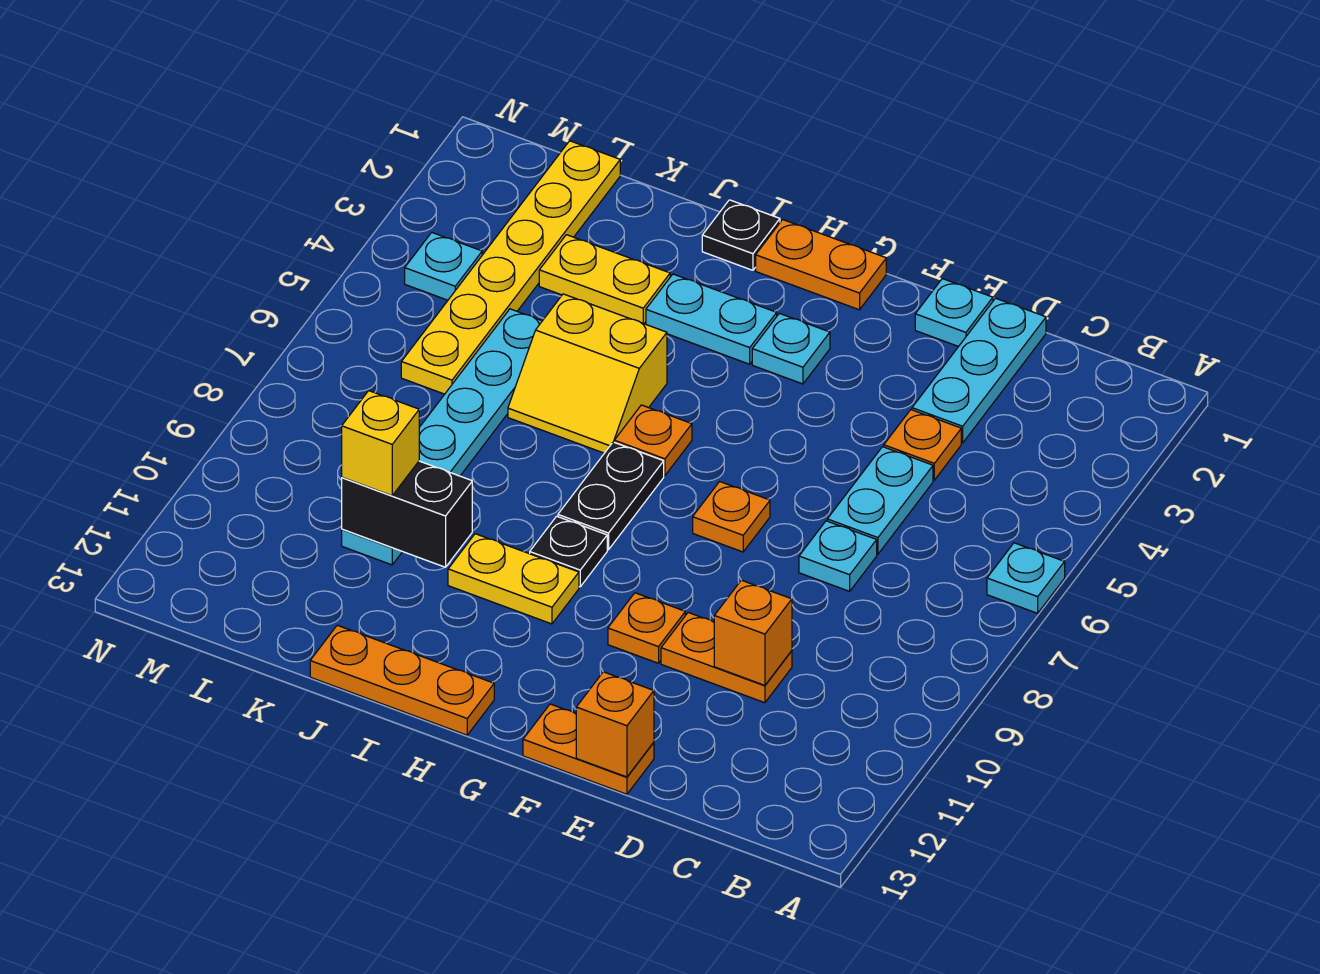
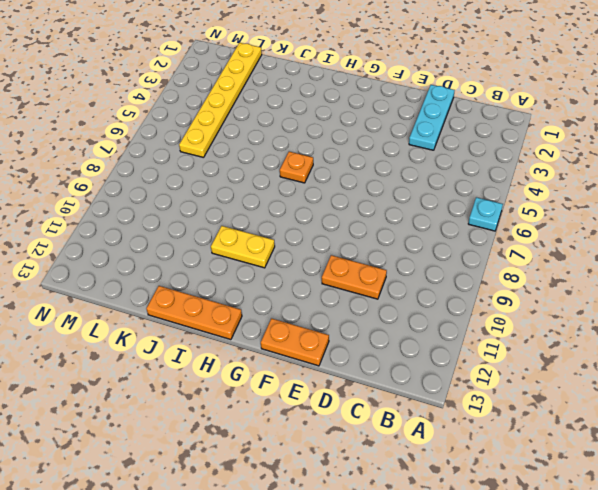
none -> orange 1x1 plate [884,410,961,480]
none -> cyan 1x2 plate [827,447,933,554]
none -> cyan 1x1 plate [799,521,877,591]

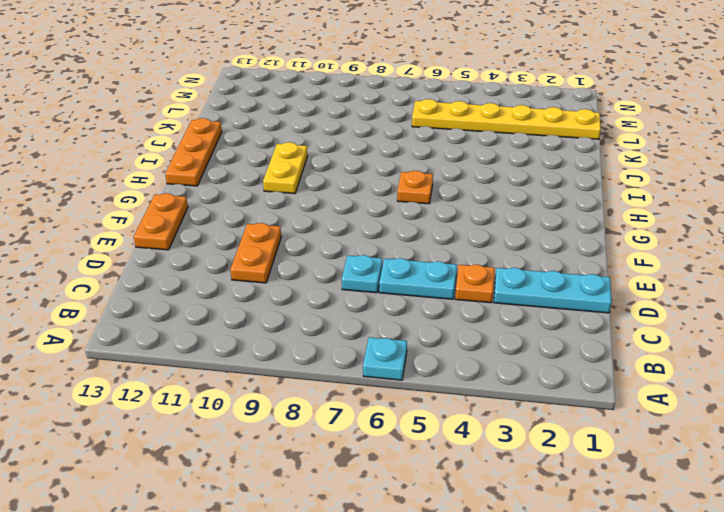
none -> cyan 1x1 plate [915,279,993,347]
none -> orange 1x1 plate [693,482,770,552]
none -> orange 1x1 plate [608,593,685,663]

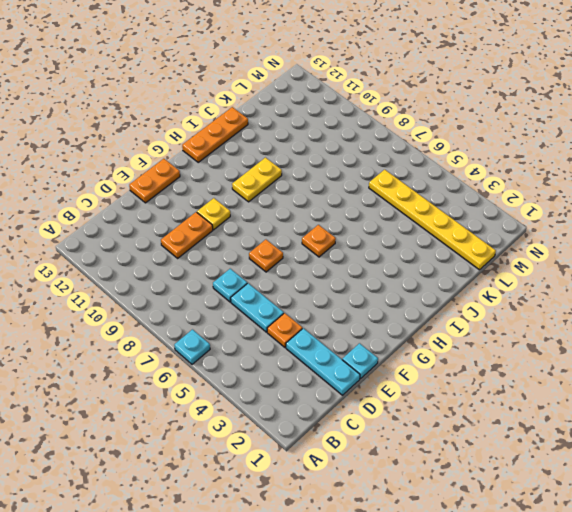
yellow 1x1 plate [197,198,230,230] -> orange 1x1 plate [608,593,685,663]
none -> orange 1x2 plate [756,220,886,310]
none -> cyan 1x1 plate [752,313,830,384]
none -> cyan 1x2 plate [646,274,777,364]

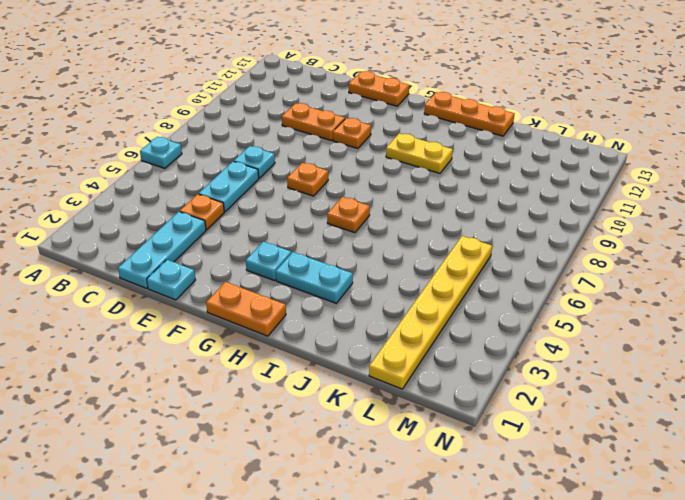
none -> black 1x2 plate [558,442,664,550]
none -> black 1x1 plate [530,516,607,587]
none -> black 1x1 plate [702,200,780,270]

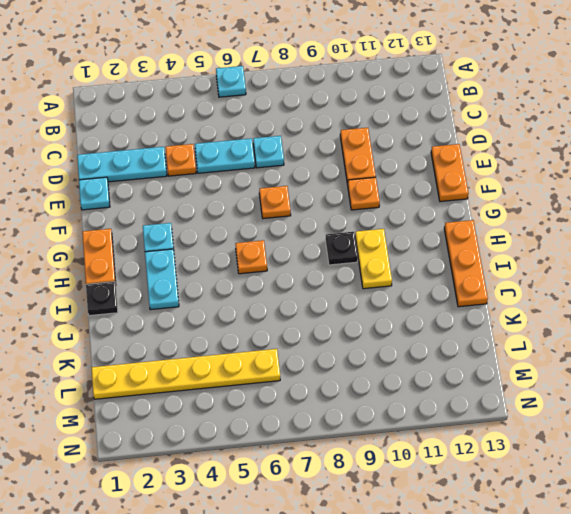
none -> black 1x2 plate [558,442,664,550]
none -> yellow 2x2 slope [508,294,667,453]
none -> yellow 1x2 plate [539,235,670,324]

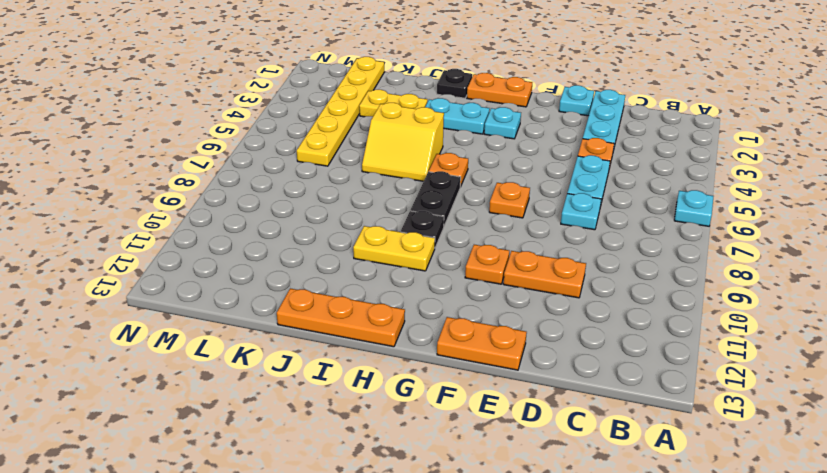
none -> cyan 1x6 plate [342,309,542,565]
none -> cyan 1x1 plate [405,233,482,300]
none -> orange 1x1 brick [714,580,792,685]

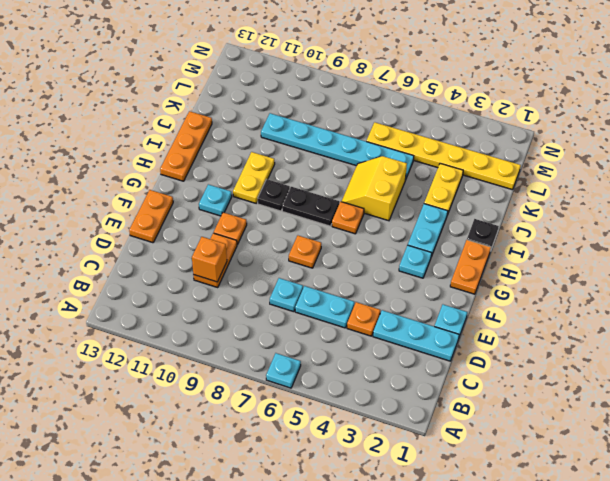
cyan 1x1 plate [199,184,232,216] -> cyan 1x1 plate moved to [405,233,482,300]
none -> orange 1x1 brick [576,672,654,777]
none -> black 1x2 brick [342,461,472,567]
none -> yellow 1x1 brick [342,391,419,496]

